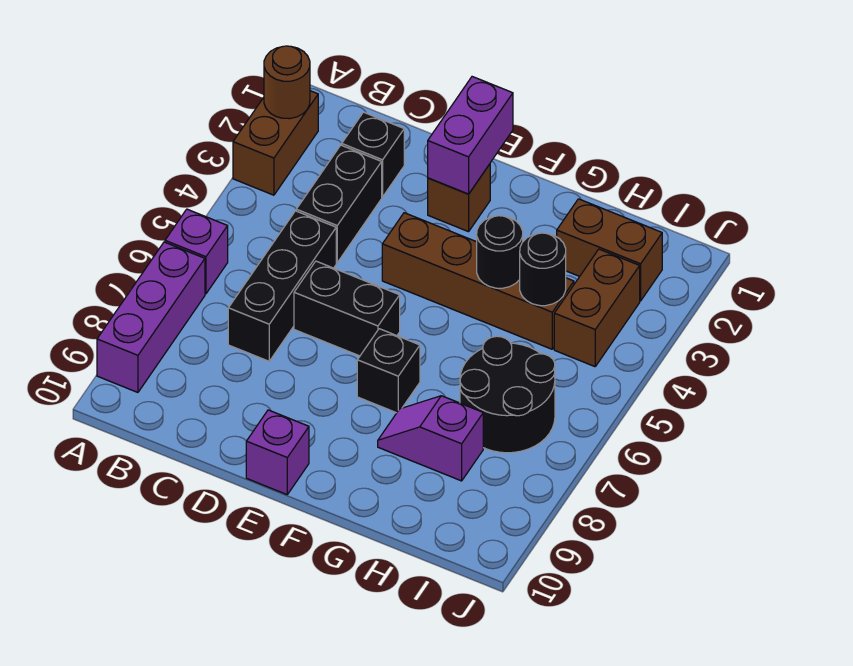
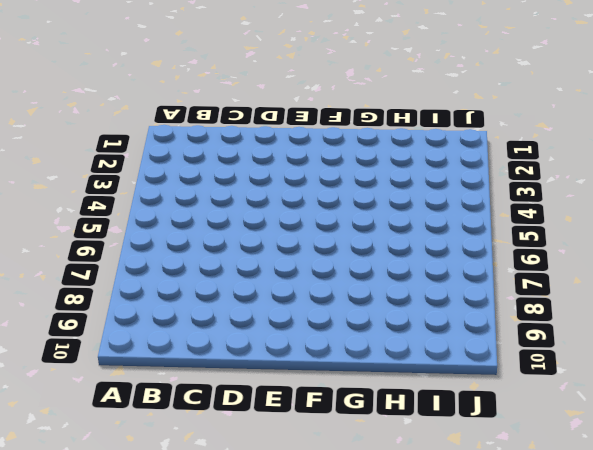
none -> brown 1x2 brick [233,91,318,195]
none -> purple 1x1 brick [165,209,228,294]
none -> purple 1x3 brick [97,242,205,392]

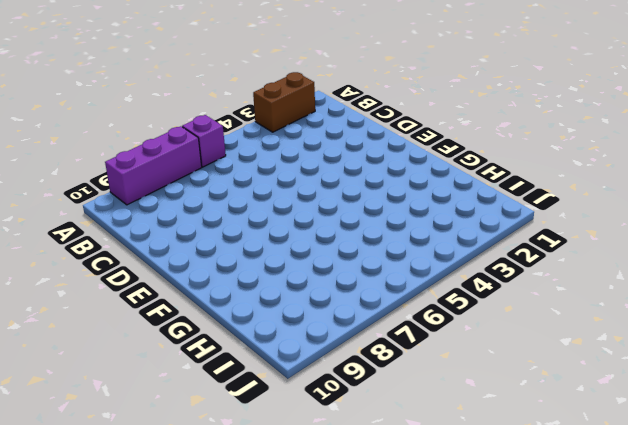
none -> black 1x1 brick [342,112,404,197]
none -> black 1x2 brick [296,145,382,263]
none -> black 1x3 brick [228,211,336,361]

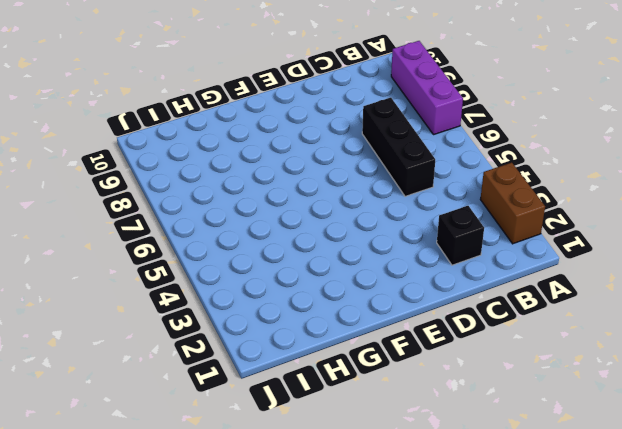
none -> purple 1x1 brick [165,209,228,294]
none -> black 1x2 brick [296,145,382,263]
none -> black 1x2 brick [294,261,400,356]

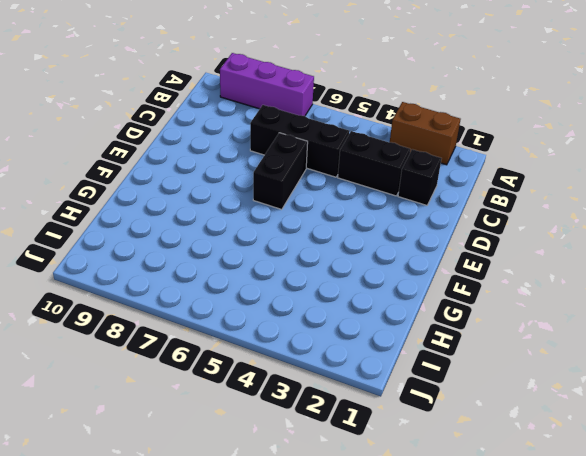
none -> purple 1x1 brick [165,209,228,294]
none -> brown 1x1 brick [428,164,490,232]
none -> brown 1x4 brick [382,213,574,349]

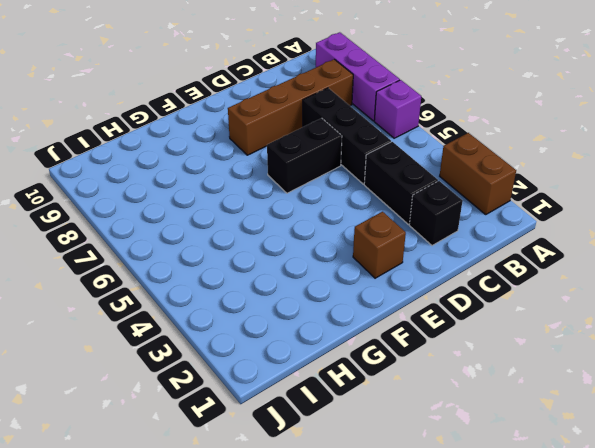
brown 1x4 brick [228,59,353,155] -> brown 1x4 brick moved to [382,213,574,349]
none -> purple 1x1 brick [246,410,309,495]
none -> black 1x1 brick [357,329,420,413]
none -> purple 1x2 slope [378,396,483,481]

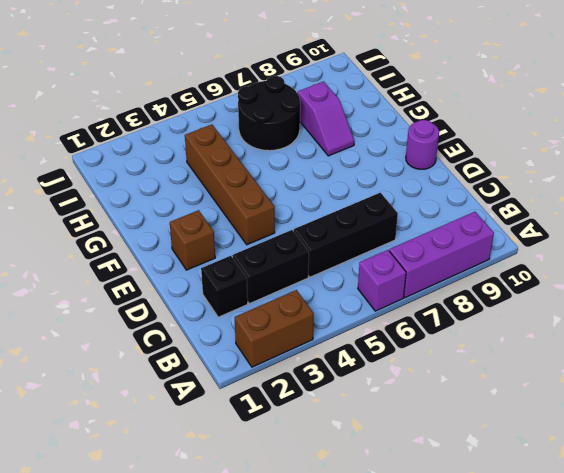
purple 1x1 round brick [406,120,439,169] -> purple 1x1 brick [246,410,309,495]
none -> black 1x2 brick [294,261,400,356]
none -> black 1x1 brick [357,329,420,413]
none -> brown 1x2 brick [557,199,662,301]

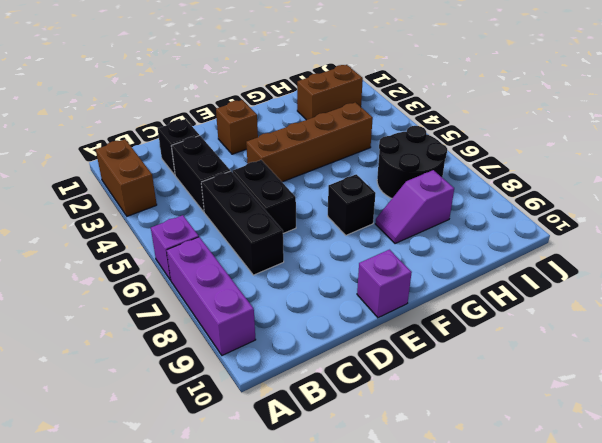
black 1x2 brick [232,160,296,233] -> black 1x2 brick turned to [294,261,400,356]
none -> brown 1x2 brick [554,249,640,367]
none -> brown 1x1 round brick [264,46,310,119]
none -> purple 1x2 brick [428,77,513,194]

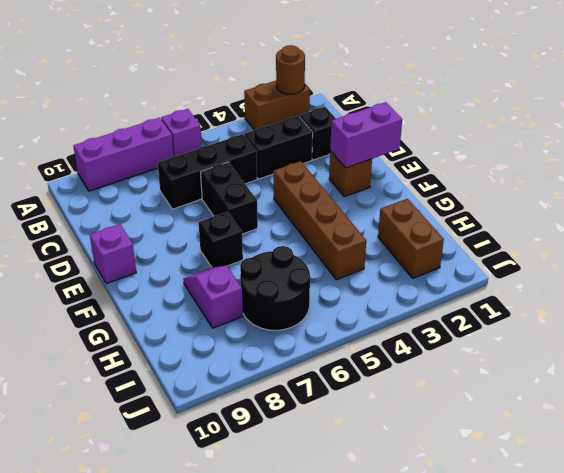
none -> brown 1x2 brick [554,249,640,367]
none -> black 1x1 round brick [477,216,523,288]
none -> black 1x1 round brick [520,233,566,306]

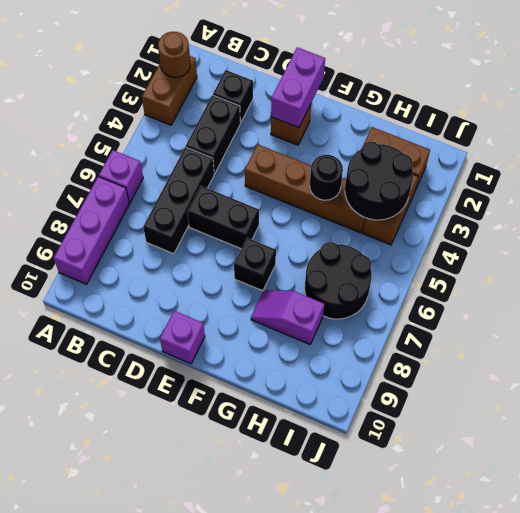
black 2x2 round brick [345,141,413,220] -> black 1x1 round brick [520,233,566,306]

